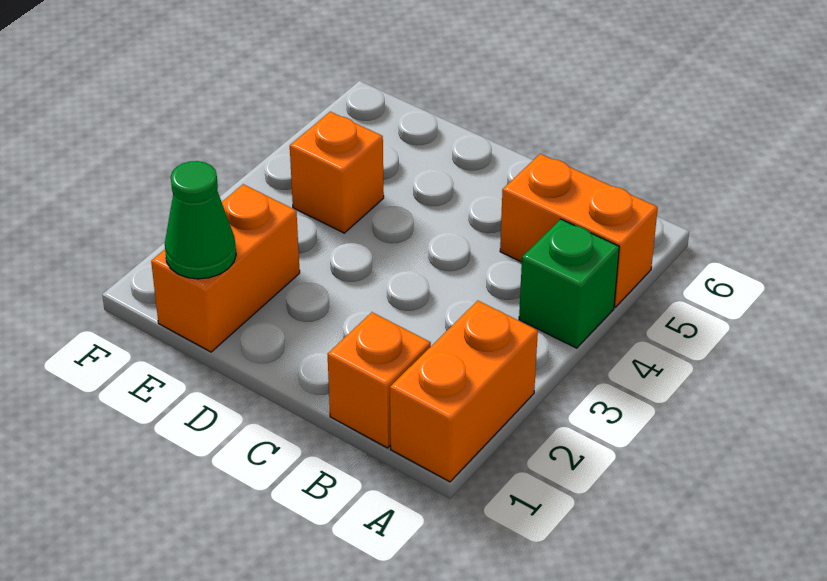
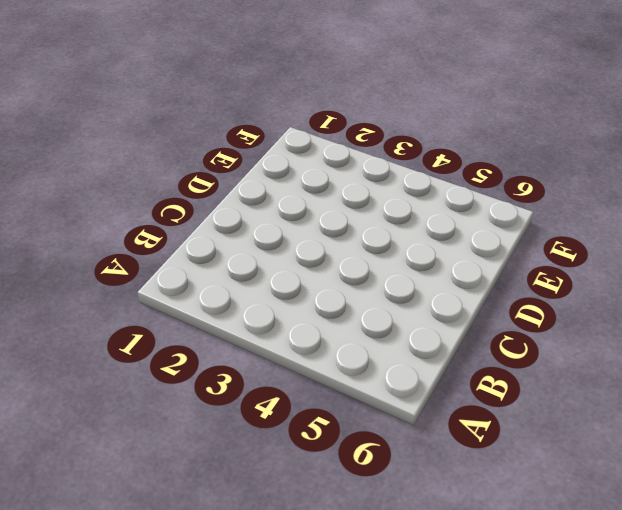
none -> orange 1x2 brick [390,301,538,482]
none -> green 1x1 brick [519,219,619,348]

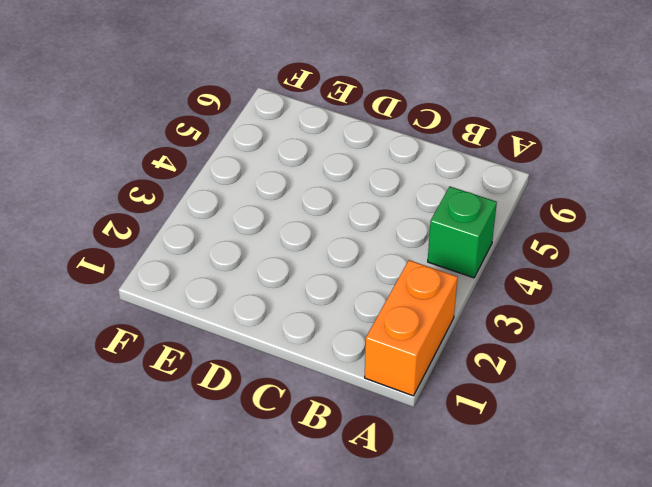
none -> orange 1x2 brick [500,154,658,307]
none -> orange 1x1 brick [328,312,431,448]

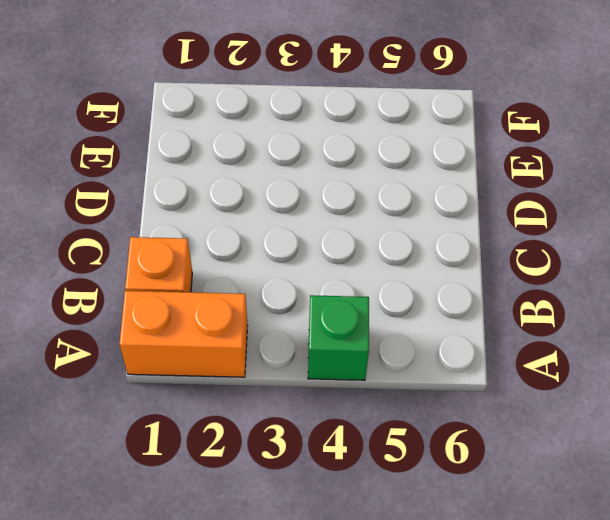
none -> orange 1x2 brick [500,154,658,307]
none -> orange 1x2 brick [151,184,300,352]

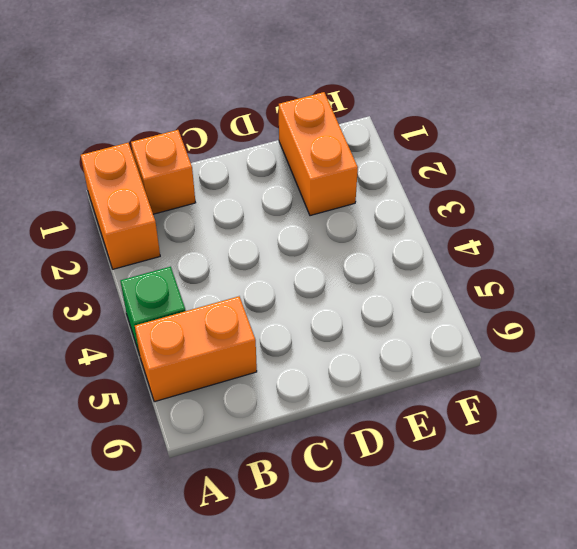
none -> orange 1x1 brick [290,112,384,233]
none -> green 1x1 cone [165,161,236,279]

